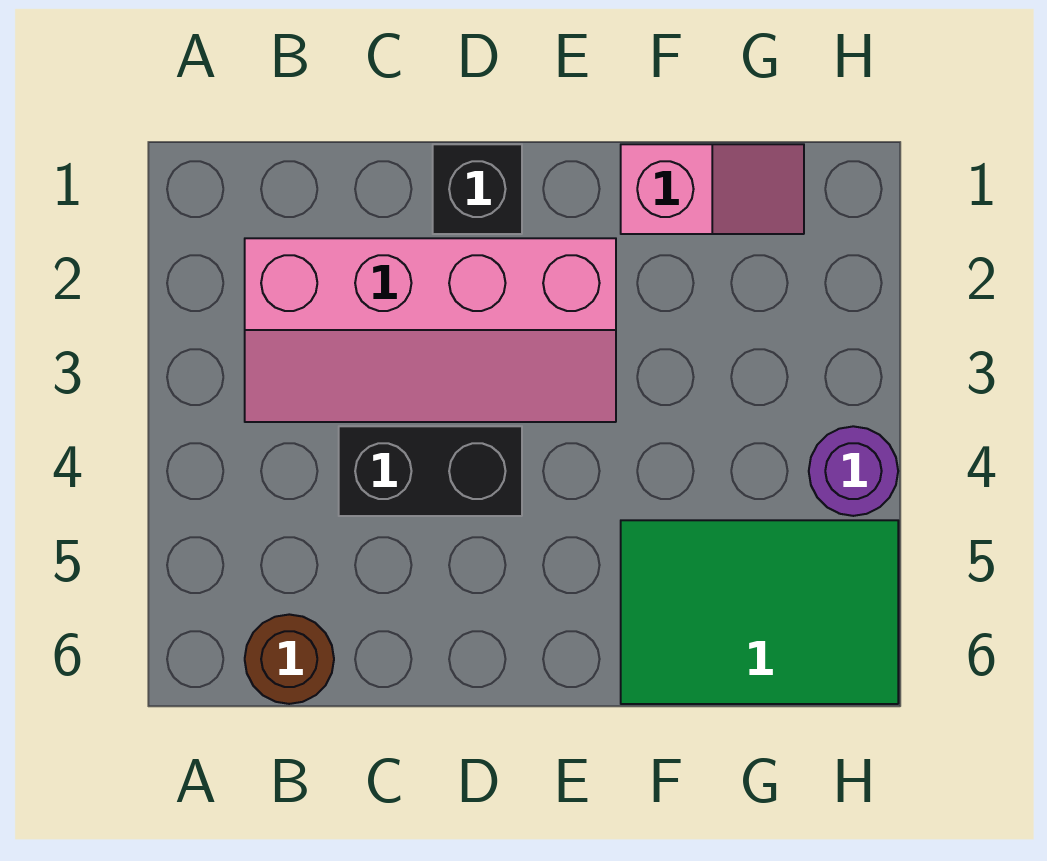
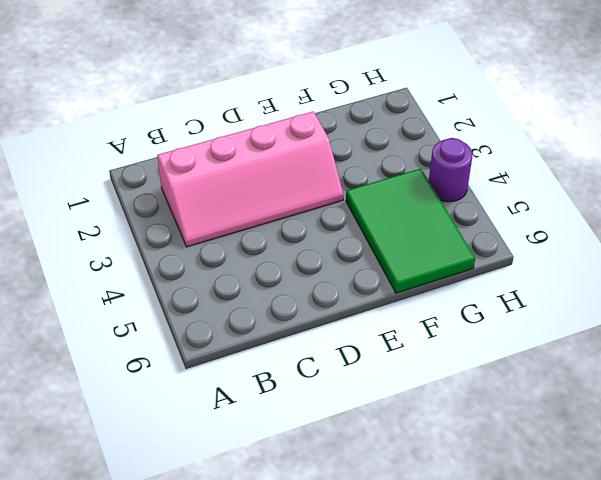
green 2x3 tile [346,169,475,293] -> green 2x3 tile turned to [621,520,898,704]
none -> brown 1x1 round brick [245,614,334,704]
none -> black 1x2 brick [339,426,522,516]

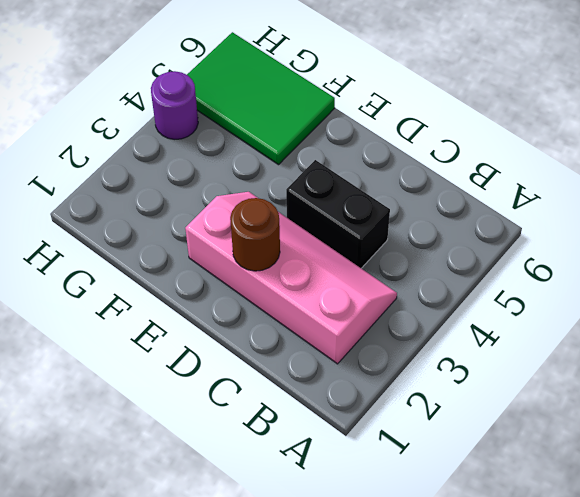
brown 1x1 round brick [230,198,280,271] -> brown 1x1 round brick moved to [245,614,334,704]
none -> black 1x1 brick [433,144,522,234]
none -> pink 1x2 slope [621,144,804,234]

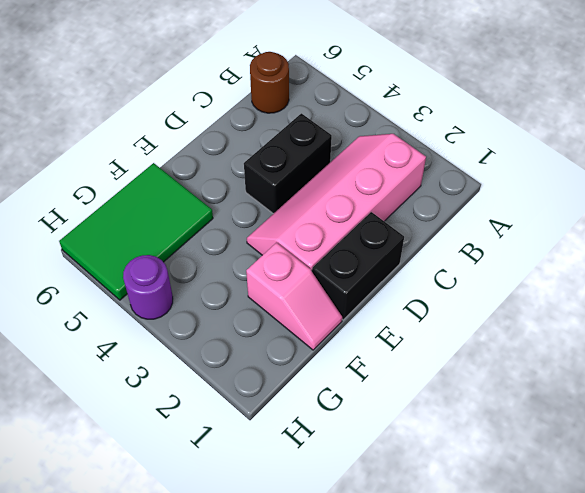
black 1x2 brick [312,212,404,320] -> black 1x1 brick [433,144,522,234]
pink 1x2 slope [246,243,342,350] -> pink 1x2 slope turned to [621,144,804,234]

